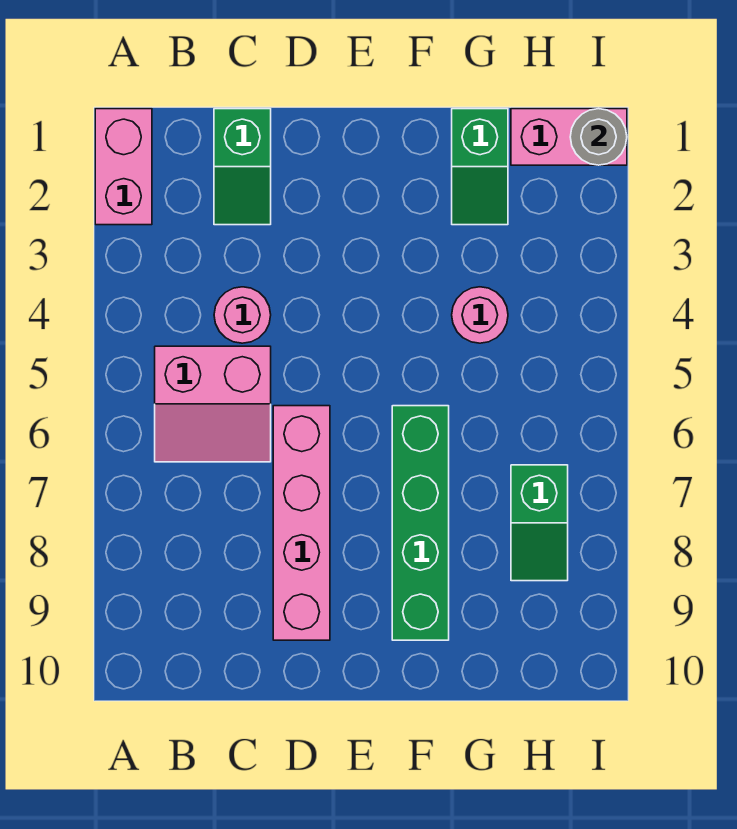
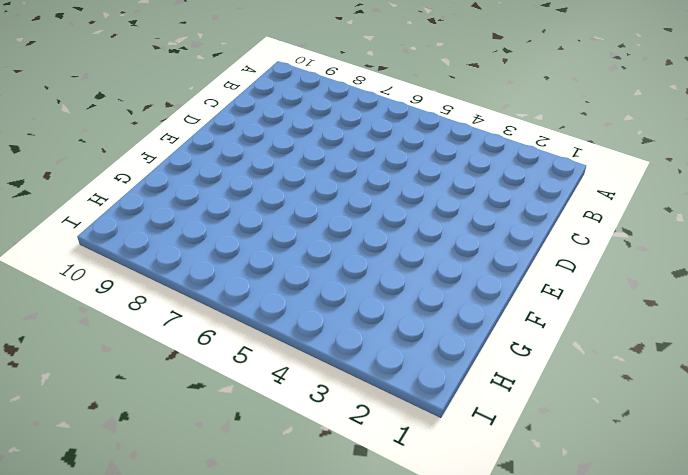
none -> pink 1x2 brick [95,109,152,225]
none -> pink 2x2 slope [155,346,271,462]

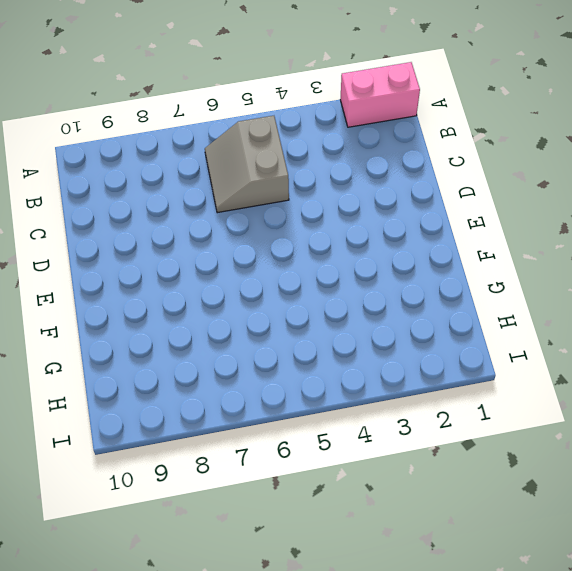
grey 2x2 slope [205,116,289,213] -> pink 2x2 slope [155,346,271,462]
none -> green 1x2 slope [214,109,271,225]
none -> pink 1x1 round brick [214,287,271,343]

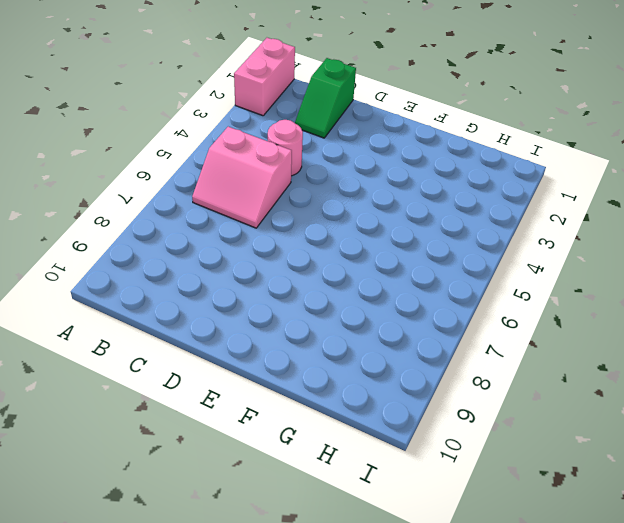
none -> pink 1x4 brick [273,406,330,640]
none -> green 1x4 brick [392,406,449,640]

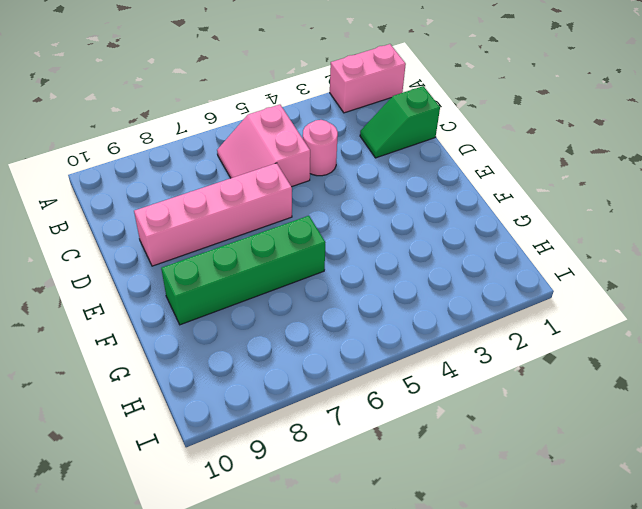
none -> green 1x2 slope [452,109,508,225]
none -> pink 1x1 round brick [452,287,508,343]

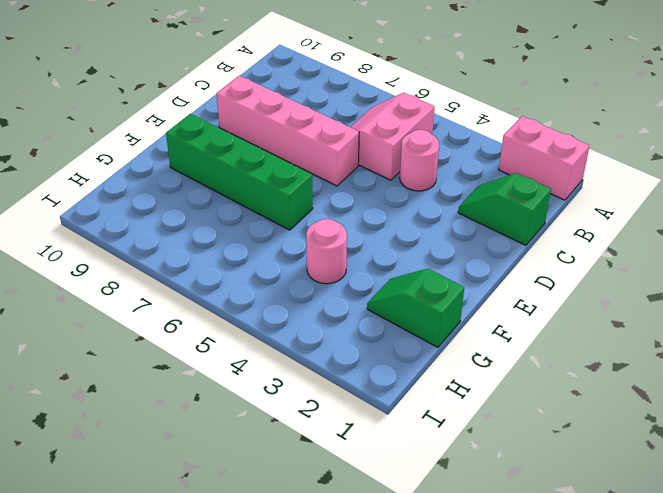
none -> pink 1x2 brick [511,109,627,165]
none -> green 1x2 slope [511,465,568,581]

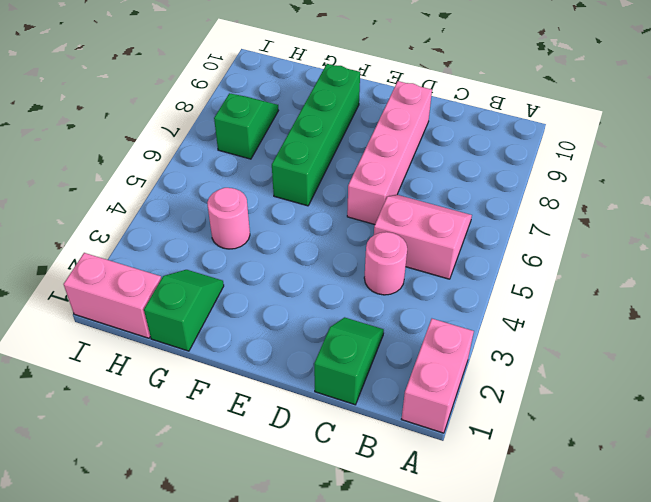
none -> grey 1x1 round brick [570,109,627,165]

